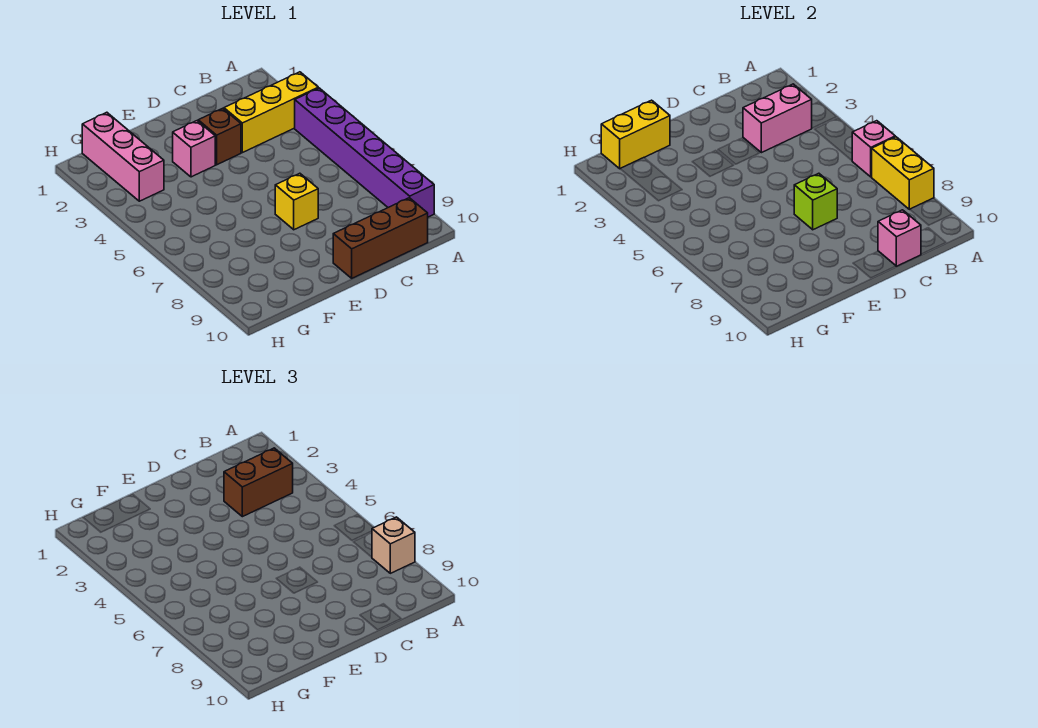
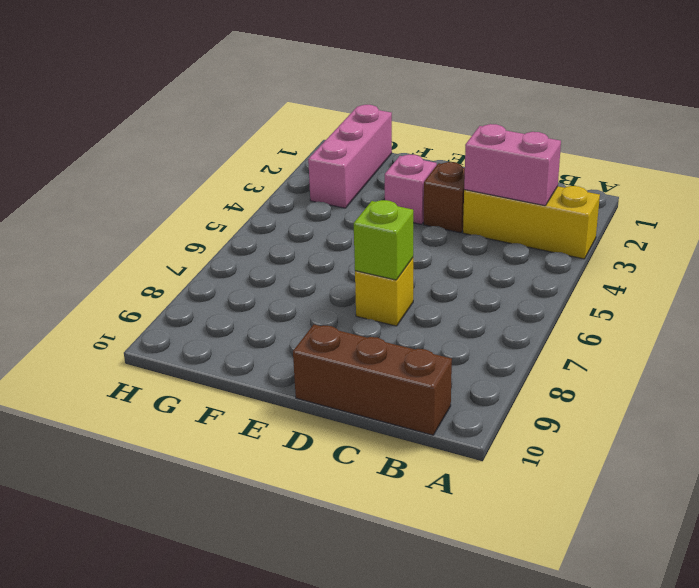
none -> purple 1x6 brick [295,88,434,217]
none -> pink 1x1 brick [852,121,895,177]
none -> yellow 1x2 brick [872,137,934,209]

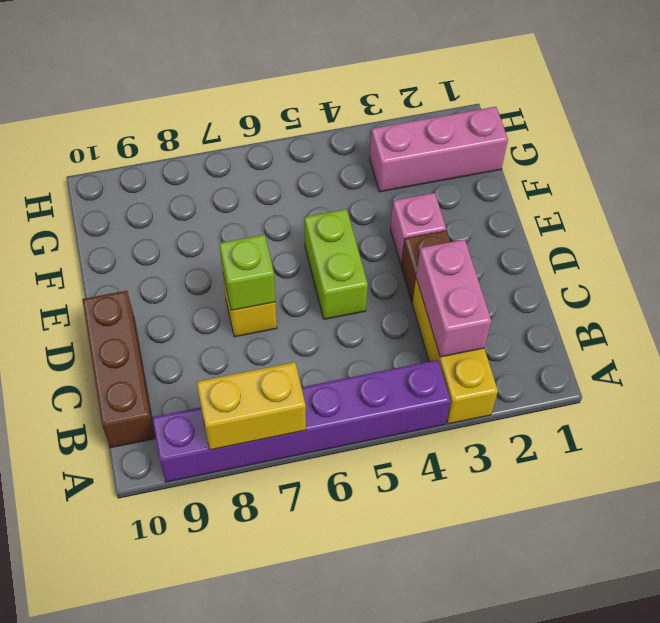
lime 1x2 brick [304,209,368,319] -> none
none -> pink 1x1 brick [852,121,895,177]
none -> pink 1x1 brick [878,210,921,266]
none -> yellow 1x2 brick [601,100,670,169]

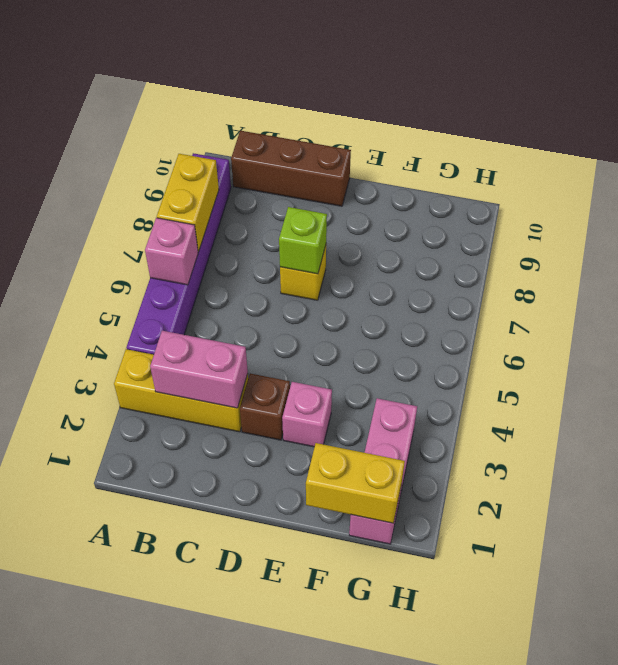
none -> pink 1x1 brick [878,210,921,266]
none -> tan 1x1 brick [372,517,415,573]
none -> brown 1x2 brick [224,448,293,517]

